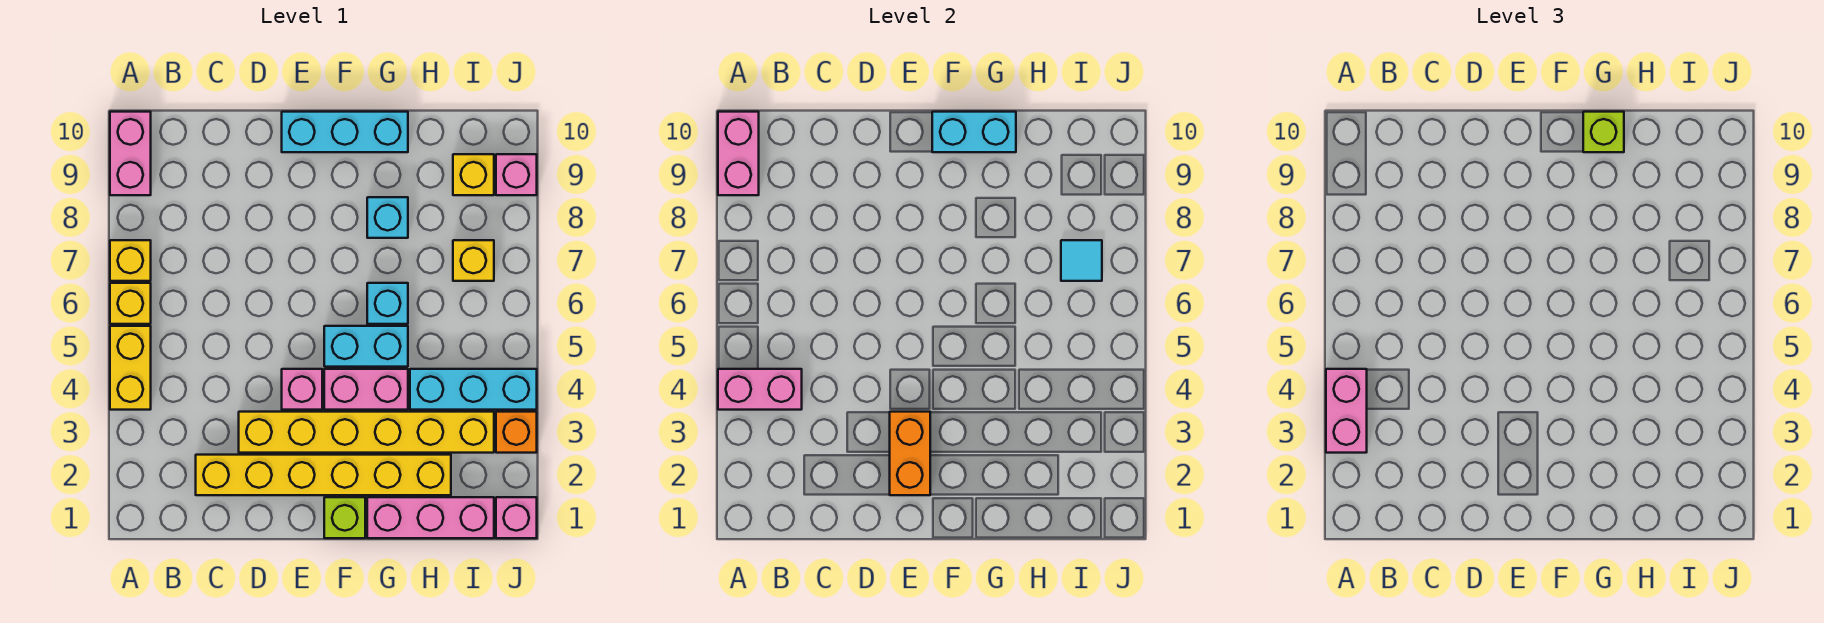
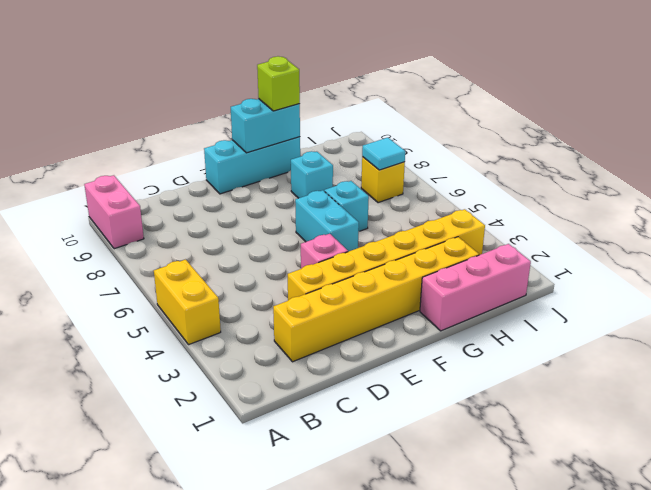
cyan 1x2 brick [295,190,359,252] -> cyan 1x2 brick turned to [324,326,408,367]
none -> yellow 1x1 brick [110,283,151,324]
none -> yellow 1x1 brick [110,240,151,281]
none -> lime 1x1 brick [324,497,365,538]

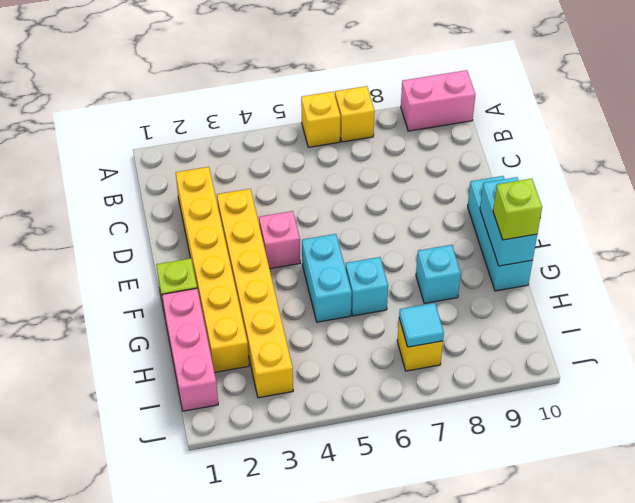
none -> yellow 1x2 brick [110,326,151,410]
none -> pink 1x2 brick [324,369,408,410]
none -> cyan 1x3 brick [410,369,537,410]

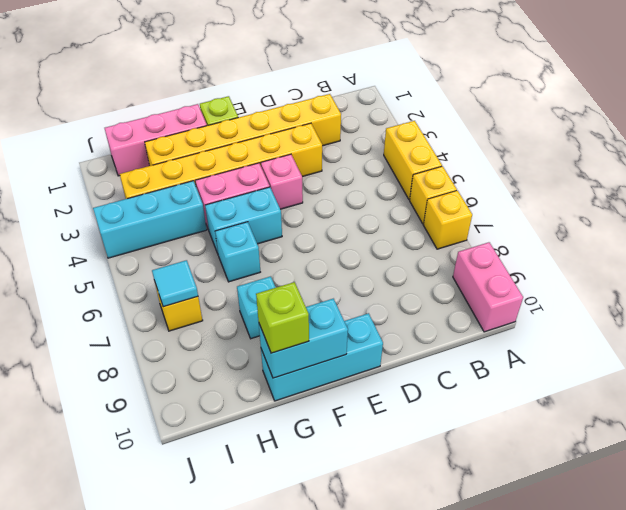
none -> yellow 1x1 brick [453,154,494,195]
none -> pink 1x1 brick [496,497,537,538]
none -> orange 1x1 brick [496,412,537,453]

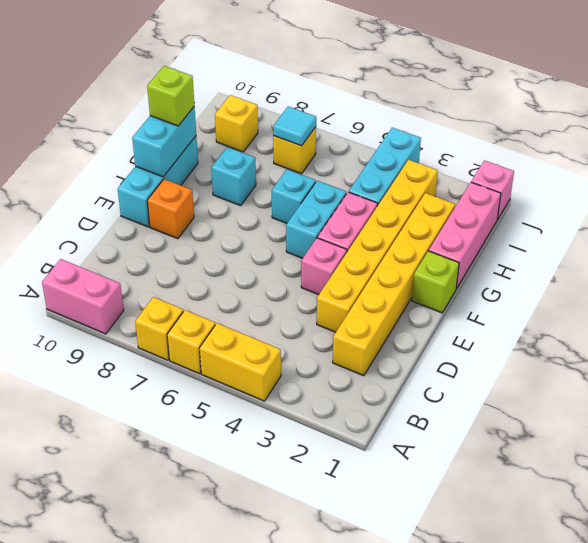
orange 1x1 brick [147,179,194,239] -> orange 1x1 brick moved to [496,412,537,453]
none -> pink 1x1 brick [496,154,537,195]
none -> pink 1x2 brick [718,369,802,410]
none -> pink 1x2 brick [718,112,759,195]

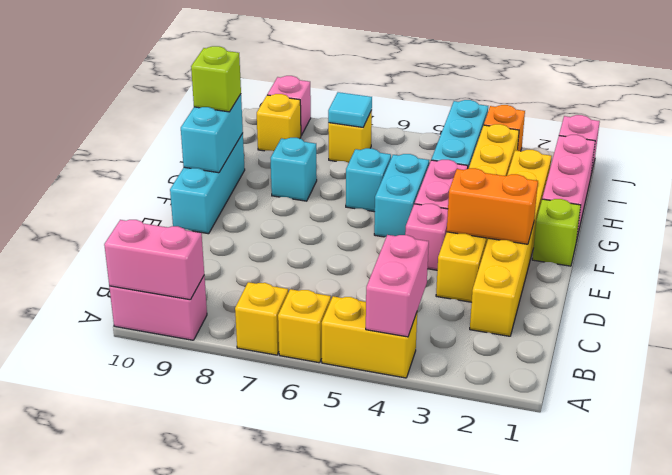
none -> pink 1x2 brick [1326,369,1367,453]

